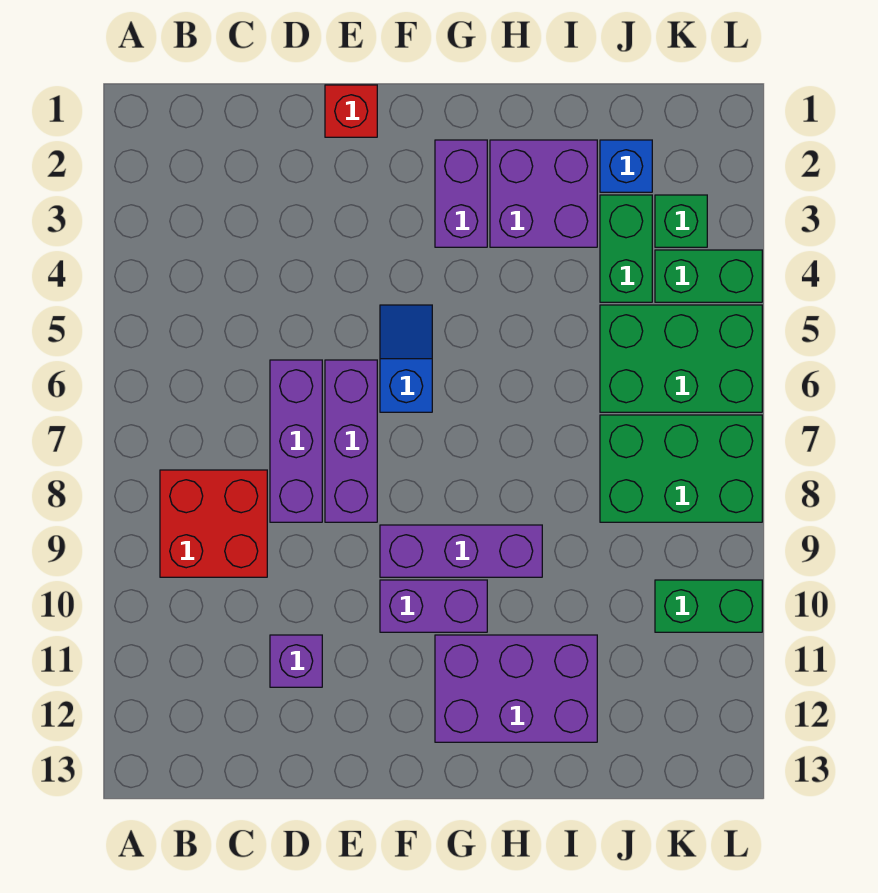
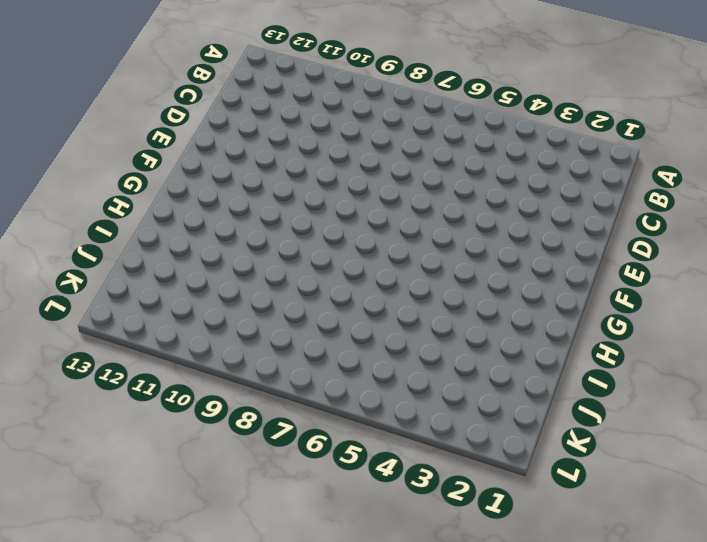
none -> red 2x2 brick [160,470,267,577]
none -> purple 1x3 brick [270,360,322,522]
none -> purple 1x1 brick [270,635,322,687]

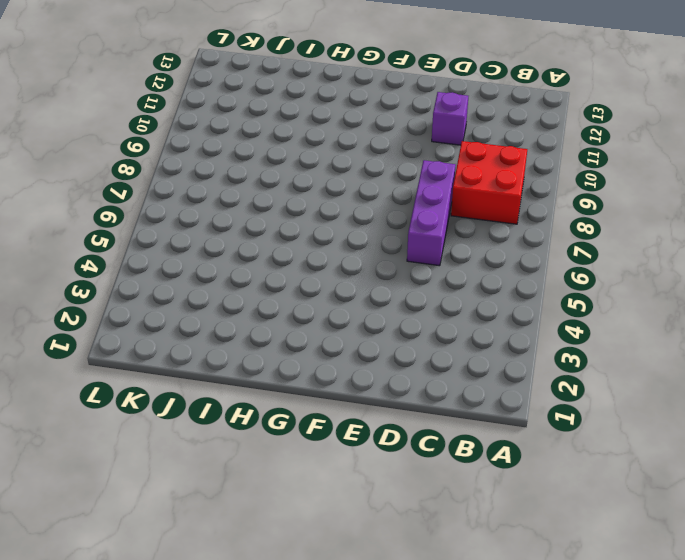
none -> red 1x1 brick [325,85,377,137]
none -> purple 1x3 brick [325,360,377,522]
none -> blue 1x2 slope [380,305,432,412]

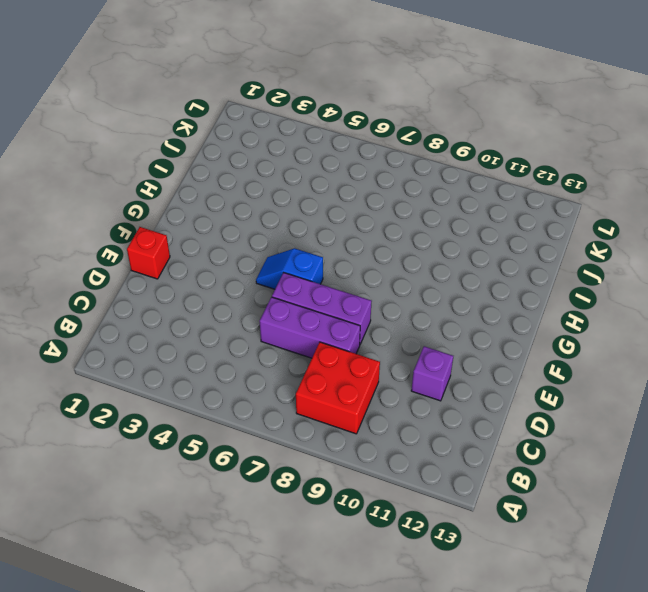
none -> purple 1x3 brick [380,525,542,577]
none -> purple 1x2 brick [380,580,487,632]
none -> purple 1x2 brick [435,140,487,247]

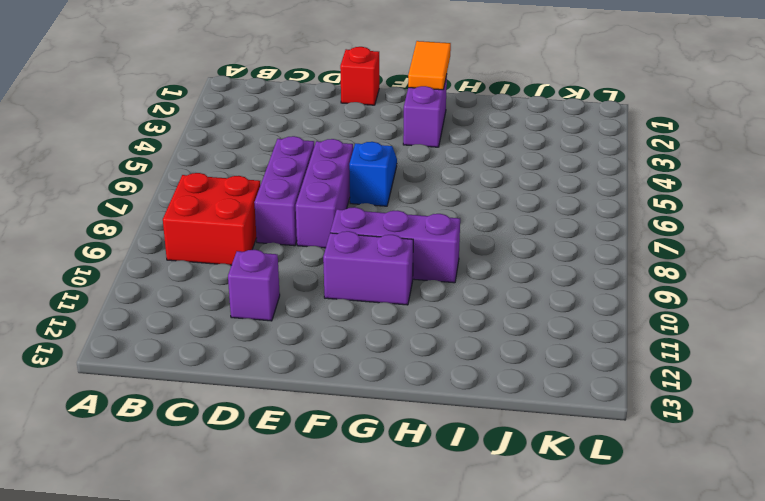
orange 1x2 tile [408,41,451,90] -> none
none -> purple 2x3 brick [435,635,597,742]
none -> purple 2x2 brick [490,140,597,247]
none -> blue 1x1 brick [600,140,652,192]

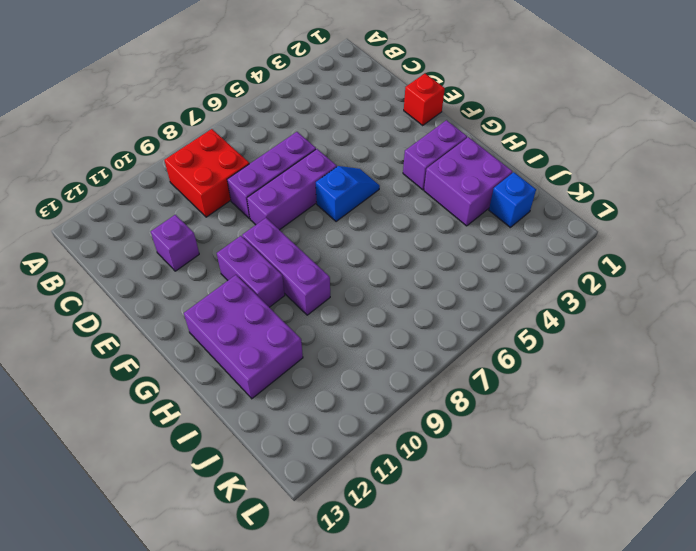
none -> green 1x2 brick [600,195,652,302]
none -> green 2x3 brick [600,305,762,412]
none -> green 2x3 brick [600,415,762,522]

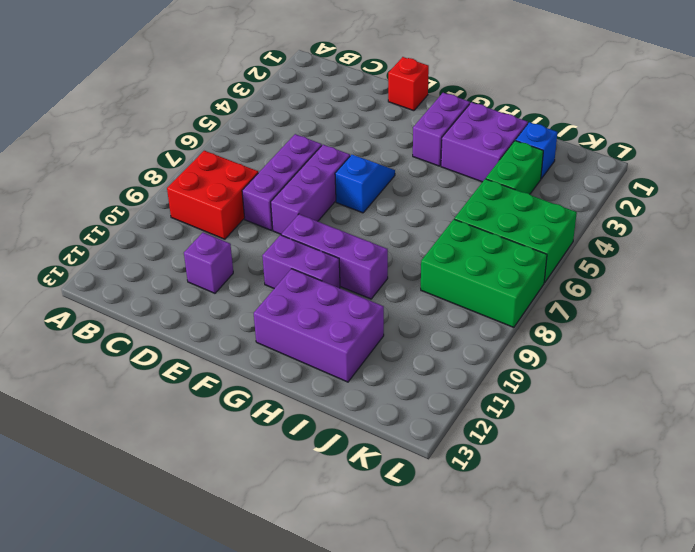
none -> green 1x1 brick [655,195,707,247]
none -> green 1x2 brick [655,250,762,302]
none -> green 1x2 brick [655,580,762,632]

